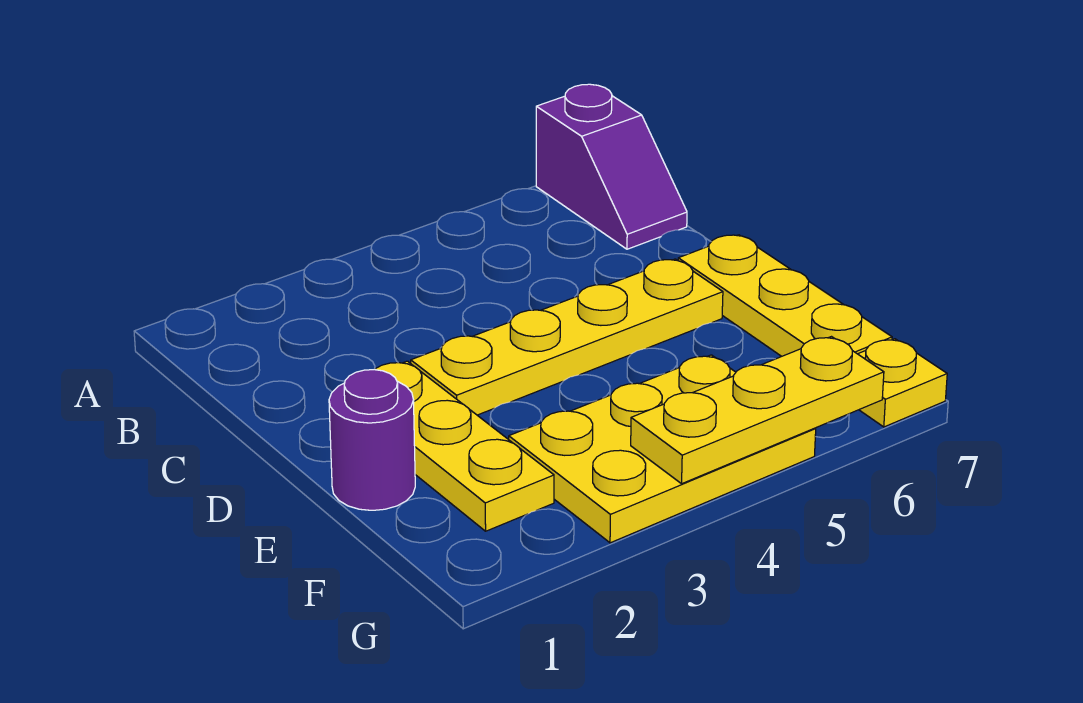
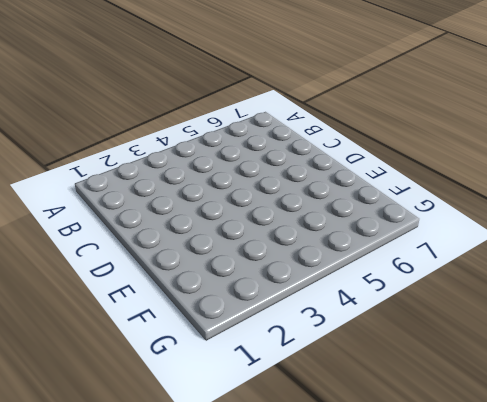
none -> purple 1x2 slope [536,84,687,249]
none -> yellow 1x3 plate [375,361,554,531]

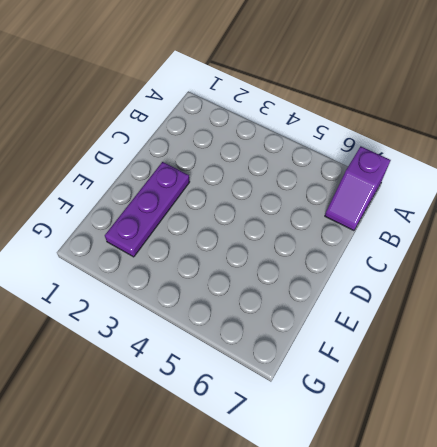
purple 1x3 plate [105,162,190,257] -> yellow 1x3 plate [375,361,554,531]
none -> yellow 1x4 plate [411,259,723,415]
none -> yellow 1x3 plate [678,235,892,356]

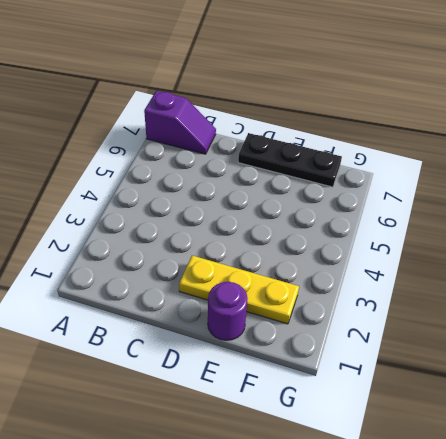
black 1x3 plate [238,133,342,187] -> yellow 1x3 plate [678,235,892,356]
none -> yellow 1x4 plate [411,259,723,415]
none -> yellow 2x3 plate [509,355,816,543]

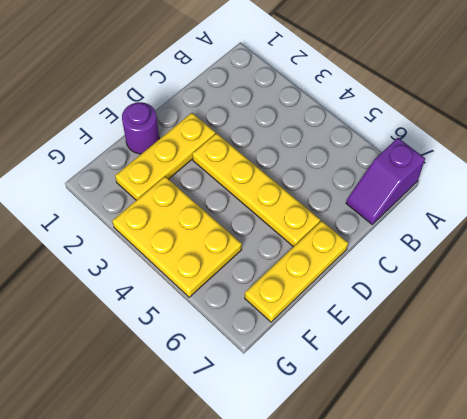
none -> yellow 1x1 plate [858,339,947,427]
none -> yellow 1x3 plate [631,337,884,484]

